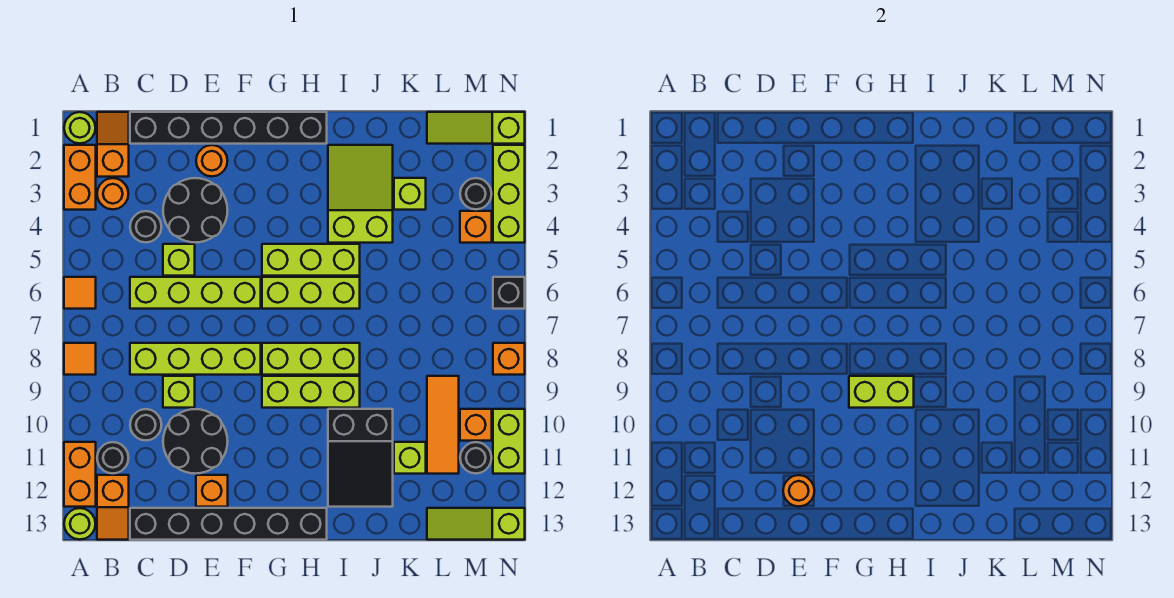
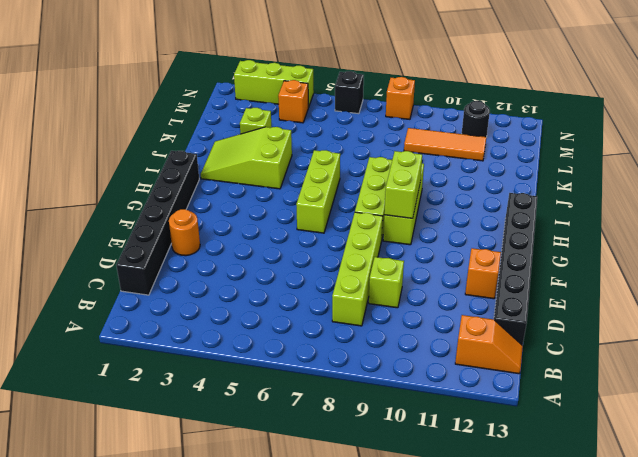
none -> lime 1x1 round brick [64,112,95,143]
none -> orange 1x2 brick [64,145,96,210]
none -> orange 1x1 tile [64,277,96,309]
none -> orange 1x1 tile [64,343,96,375]

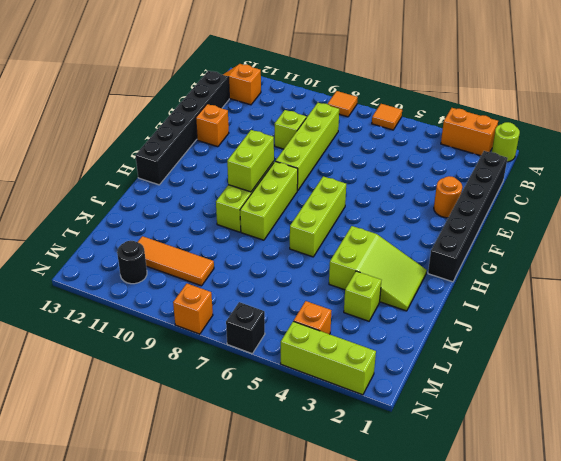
none -> orange 1x2 brick [64,442,96,507]
none -> lime 1x1 round brick [64,508,95,540]
none -> orange 1x2 slope [97,112,129,177]
none -> orange 1x1 round brick [97,178,128,209]

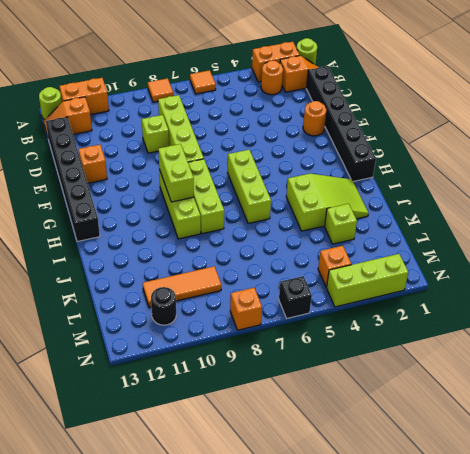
none -> black 1x1 round brick [97,442,128,473]
none -> black 1x1 round brick [130,211,161,242]
none -> lime 1x4 brick [130,277,261,309]
none -> black 1x1 round brick [130,409,161,440]

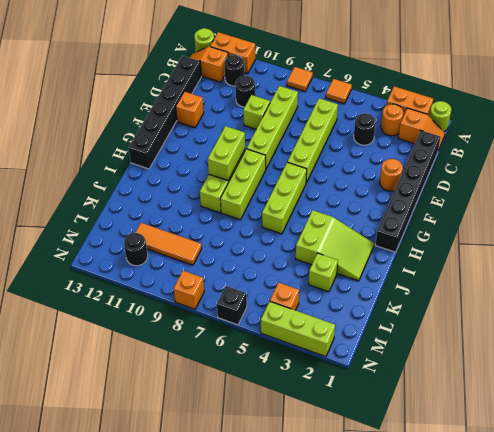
none -> black 2x2 round brick [163,178,228,243]
none -> lime 1x1 brick [163,244,195,276]
none -> black 2x2 round brick [163,409,228,474]
none -> lime 1x3 brick [262,244,360,276]

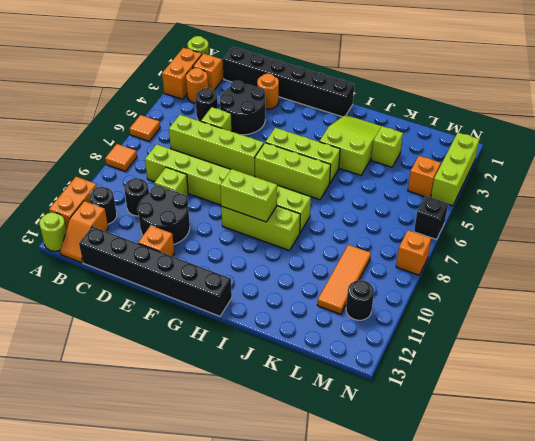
none -> black 2x3 slope [328,409,393,507]
none -> lime 1x1 brick [394,442,426,474]
none -> lime 1x3 slope [427,112,525,144]
none -> lime 1x3 slope [427,508,525,540]

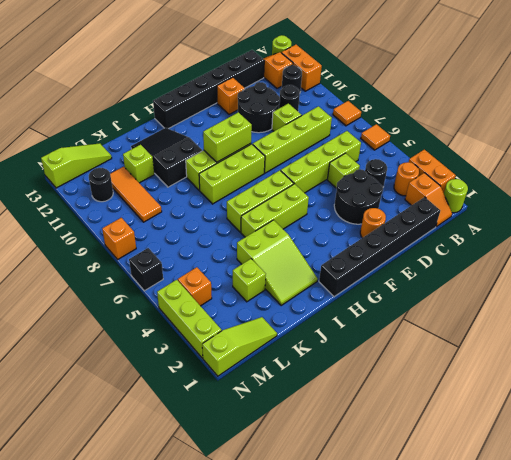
none -> black 1x1 round brick [460,178,492,209]
none -> orange 1x1 brick [460,409,492,441]
none -> lime 1x2 brick [493,409,525,474]
none -> orange 1x1 round brick [783,475,814,506]

